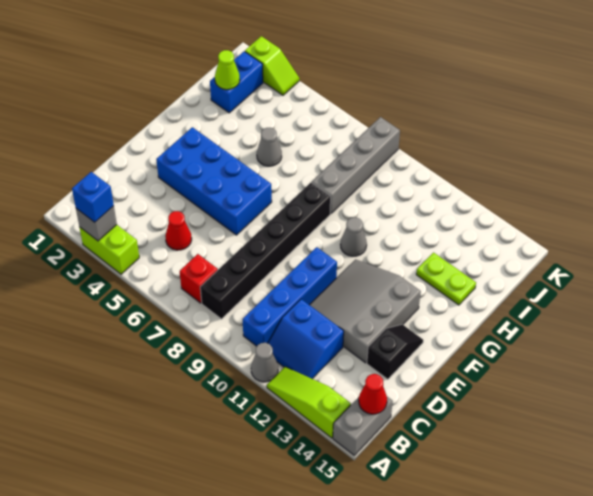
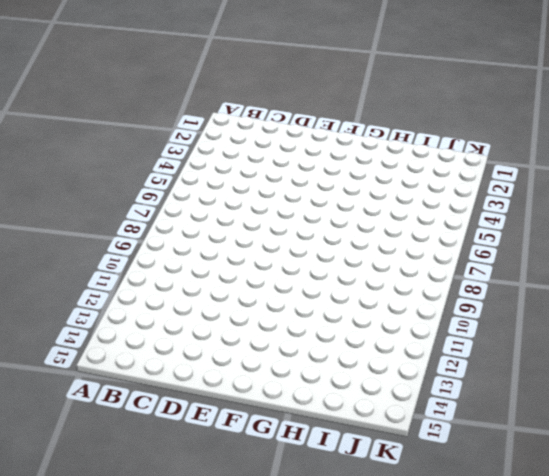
none -> lime 1x2 brick [79,225,139,274]
none -> grey 1x1 cone [251,343,278,382]
none -> lime 1x3 slope [267,367,351,438]

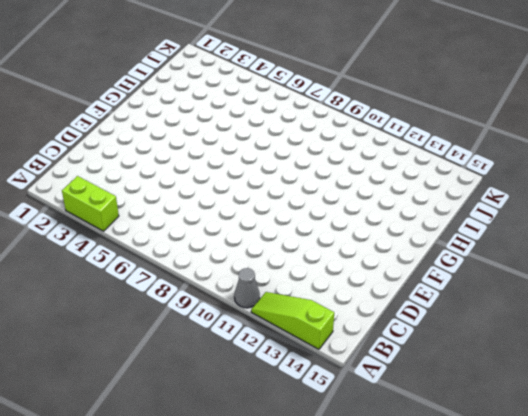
none -> grey 1x2 brick [333,397,393,455]
none -> red 1x1 brick [180,254,218,303]
none -> black 1x6 brick [200,183,331,319]

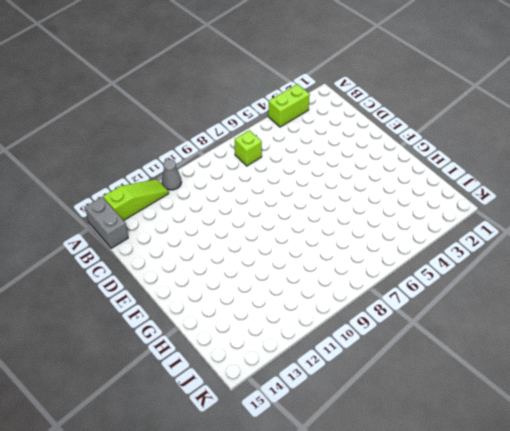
lime 1x1 brick [235,130,262,166] -> red 1x1 brick [180,254,218,303]
none -> black 1x6 brick [200,183,331,319]
none -> blue 1x4 brick [243,247,337,346]
none -> blue 2x2 slope [268,299,344,379]

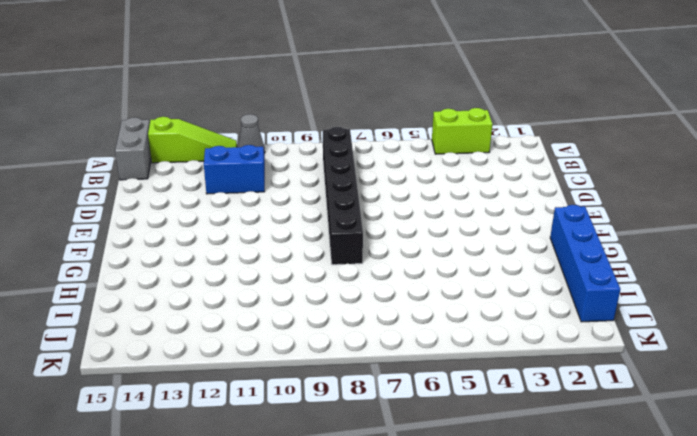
blue 1x4 brick [550,205,620,322] -> blue 1x4 brick moved to [243,247,337,346]
none -> red 1x1 brick [180,254,218,303]
none -> red 1x1 cone [165,211,192,250]
none -> grey 3x3 slope [310,259,421,363]

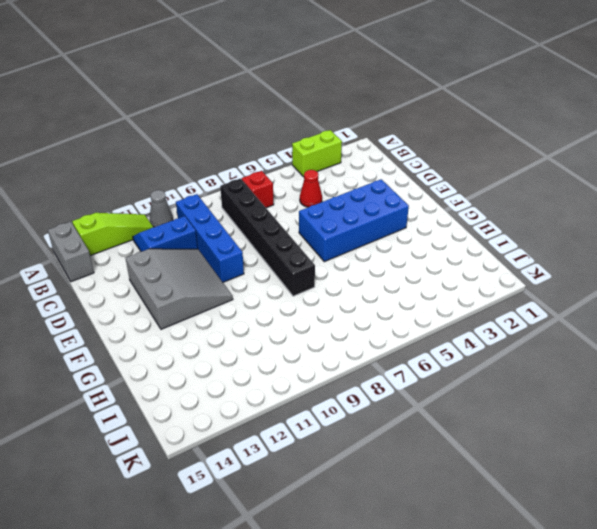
none -> black 1x2 slope [367,324,423,379]
none -> grey 1x1 cone [340,217,367,256]
none -> grey 1x1 cone [257,128,282,166]

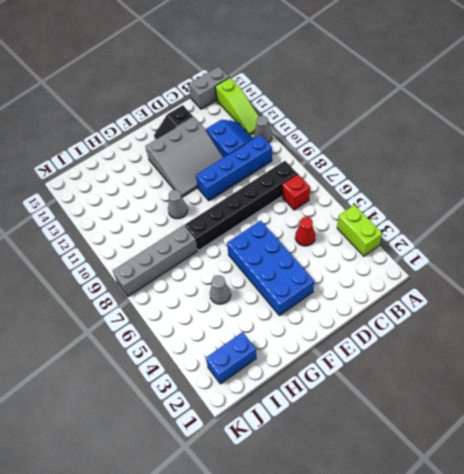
none -> lime 1x2 plate [416,253,476,305]
none -> lime 1x2 slope [245,36,299,95]
none -> grey 1x1 brick [76,206,117,241]

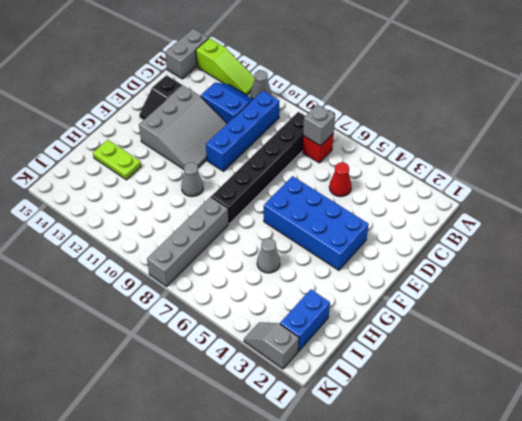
grey 1x1 brick [303,104,335,146] -> grey 1x1 brick moved to [76,206,117,241]
grey 1x2 slope [244,322,299,369] -> lime 1x2 slope [245,36,299,95]
none -> lime 1x2 brick [79,225,139,274]
none -> red 1x1 cone [359,374,387,414]
none -> lime 1x1 cone [215,50,240,90]

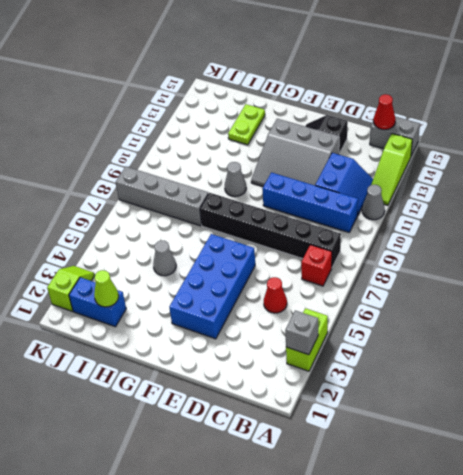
none -> blue 1x1 brick [72,172,114,222]

